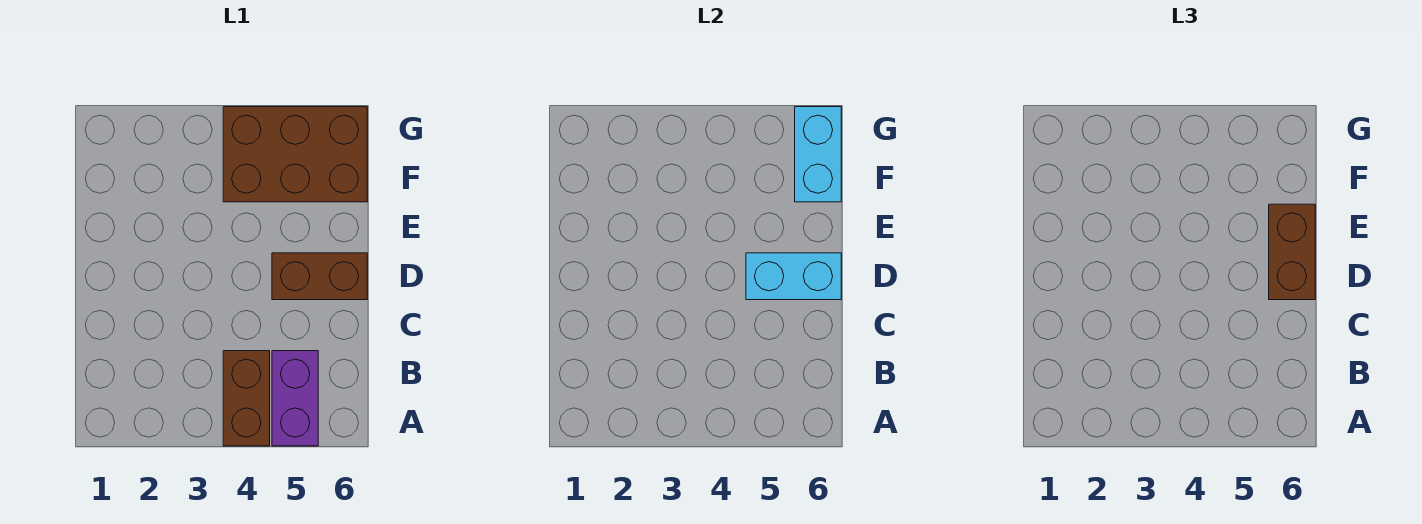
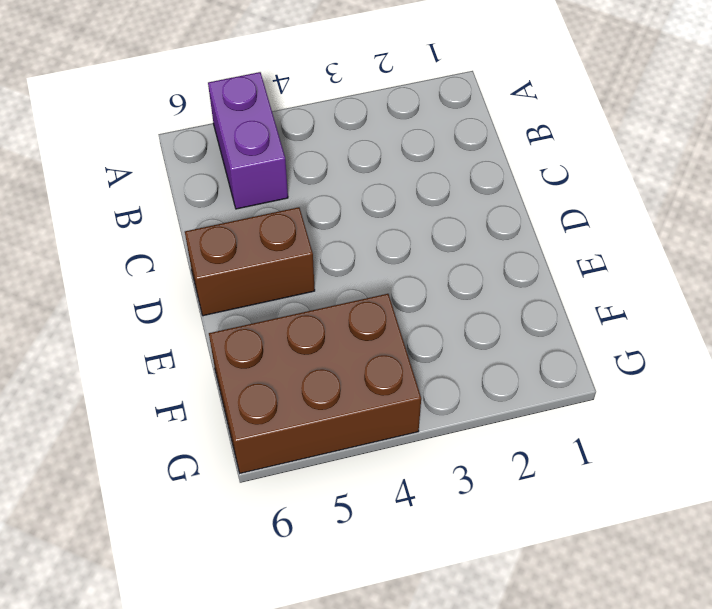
none -> brown 1x2 brick [223,351,270,446]
none -> cyan 1x2 brick [746,253,841,300]

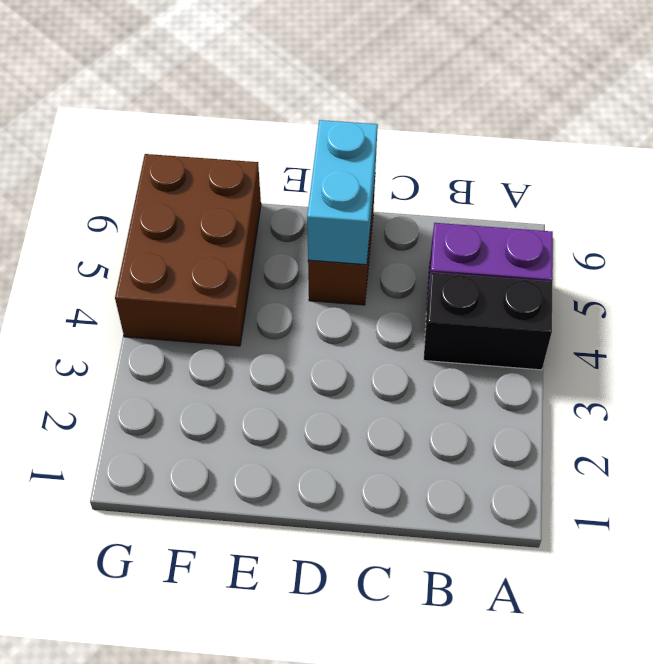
black 1x2 brick [424,273,552,370] -> brown 1x2 brick [223,351,270,446]
none -> cyan 1x2 brick [795,107,841,202]
none -> brown 1x2 brick [1269,204,1315,300]

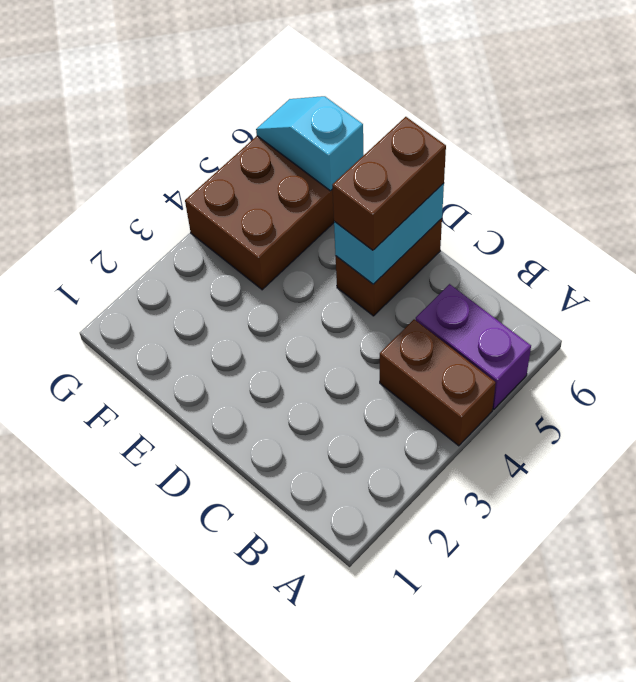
brown 1x2 brick [332,117,446,250] -> brown 1x2 brick turned to [1269,204,1315,300]
cyan 1x2 slope [256,96,364,191] -> cyan 1x2 brick [795,107,841,202]

